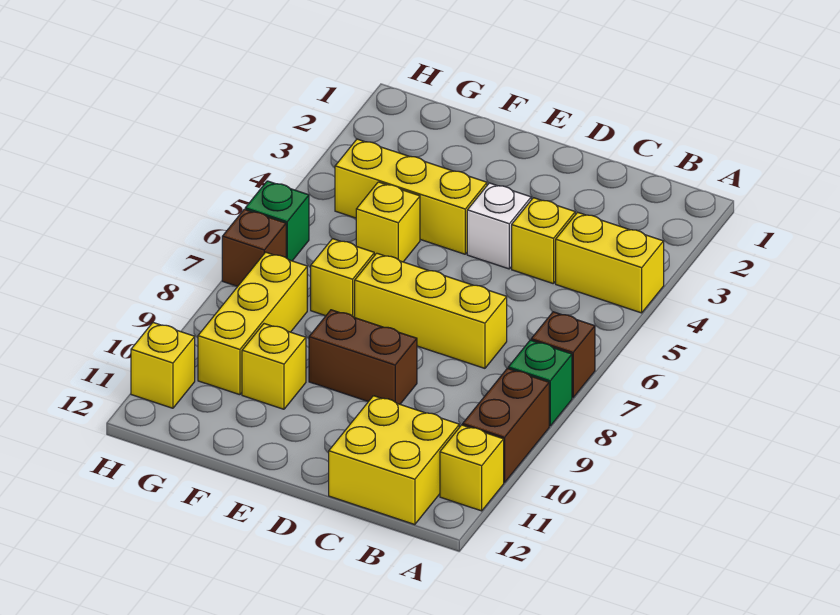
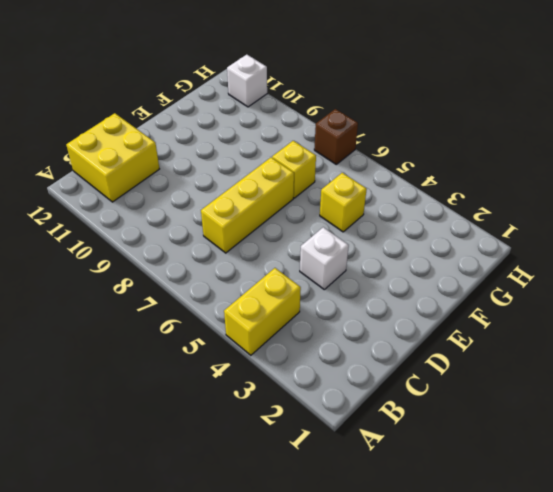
white 1x1 brick [227,55,267,107] -> yellow 1x1 brick [131,323,195,408]
none -> brown 1x1 brick [531,312,595,398]
none -> green 1x1 brick [508,340,572,426]
none -> brown 1x2 brick [463,368,549,483]

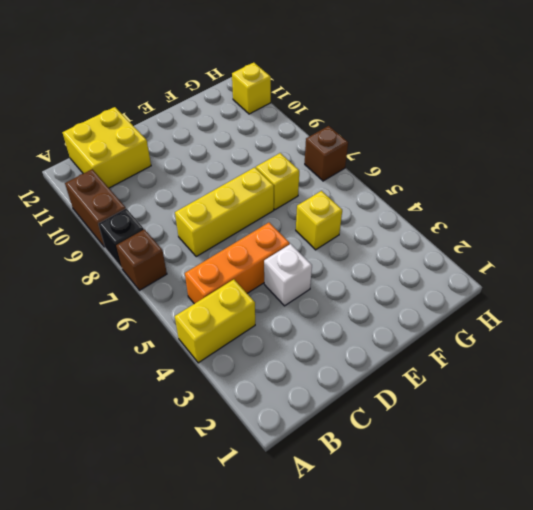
black 1x1 brick [98,209,144,268] -> green 1x1 brick [508,340,572,426]
orange 1x3 brick [185,223,290,304] -> none
none -> yellow 1x1 brick [440,425,504,511]
none -> yellow 1x1 brick [512,198,575,284]
none -> brown 1x2 brick [309,310,417,404]

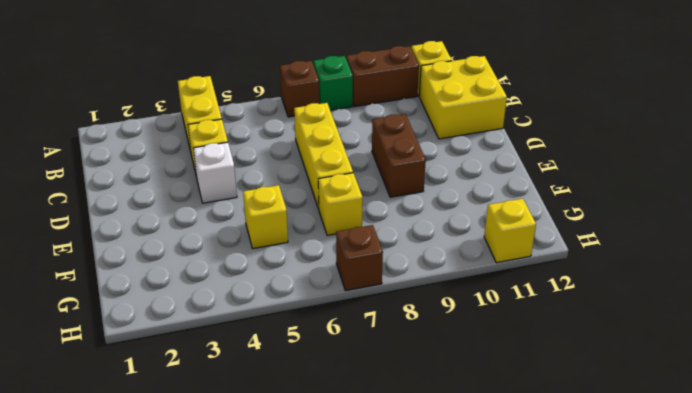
none -> yellow 1x3 brick [335,139,487,254]
none -> yellow 1x1 brick [242,324,306,409]
none -> yellow 1x3 brick [198,252,307,395]

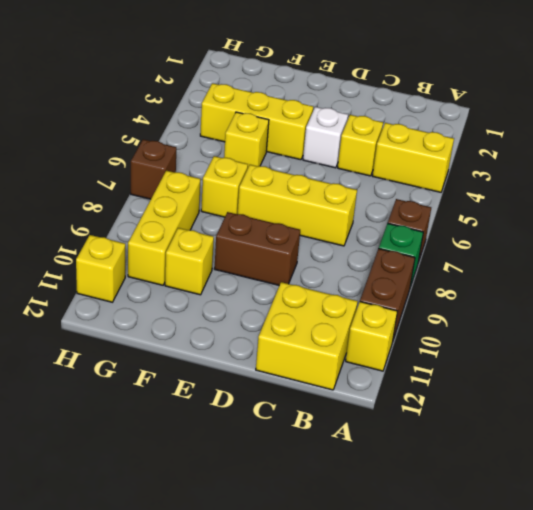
none -> green 1x1 brick [245,181,309,261]

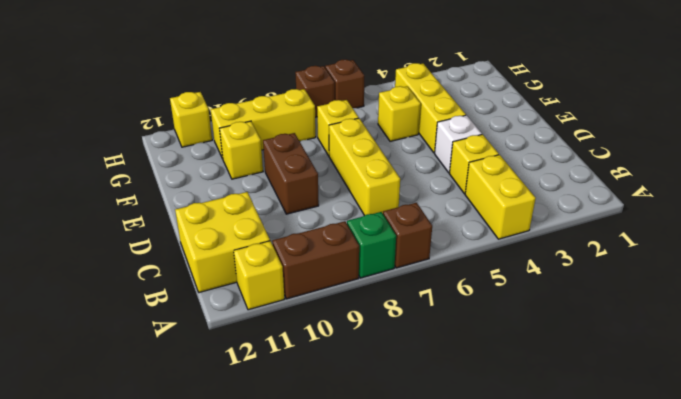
brown 1x1 brick [325,60,364,108] -> green 1x1 brick [245,181,309,261]

